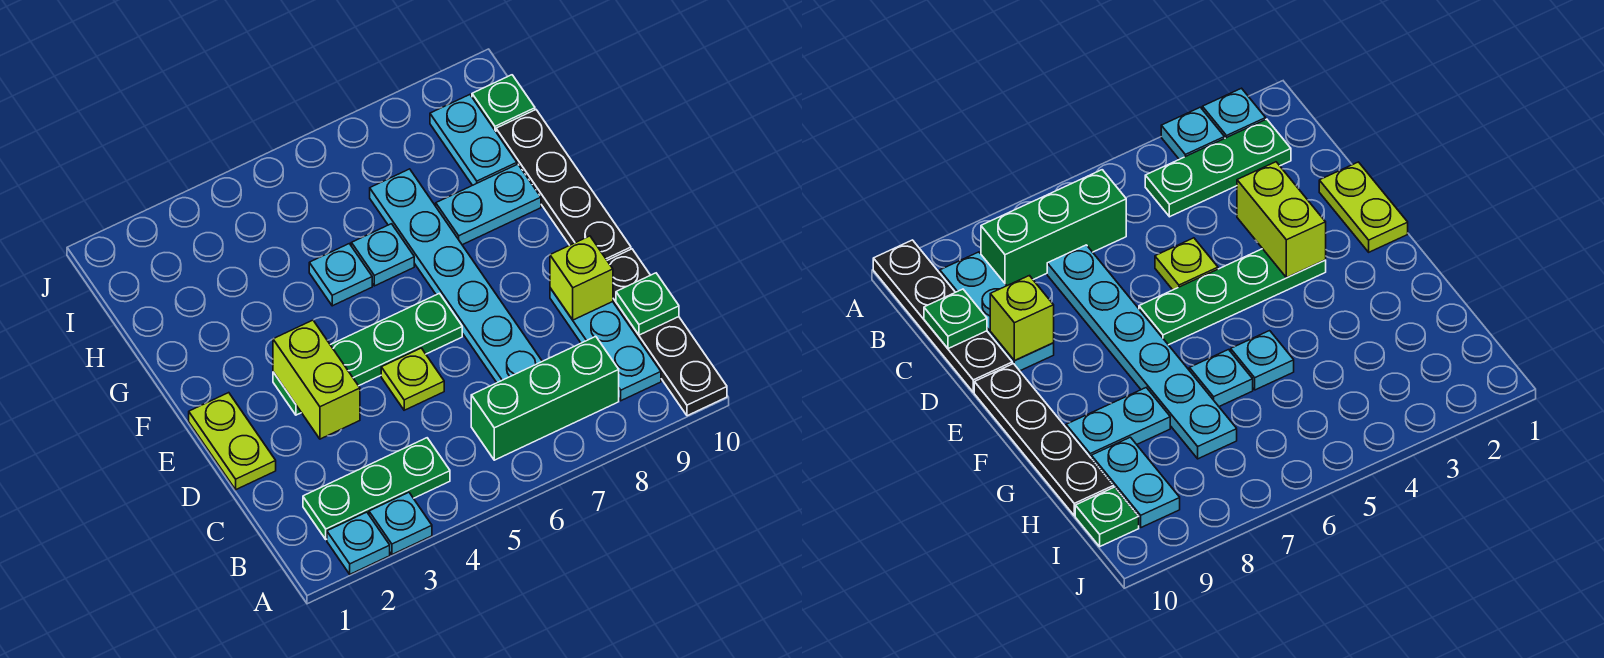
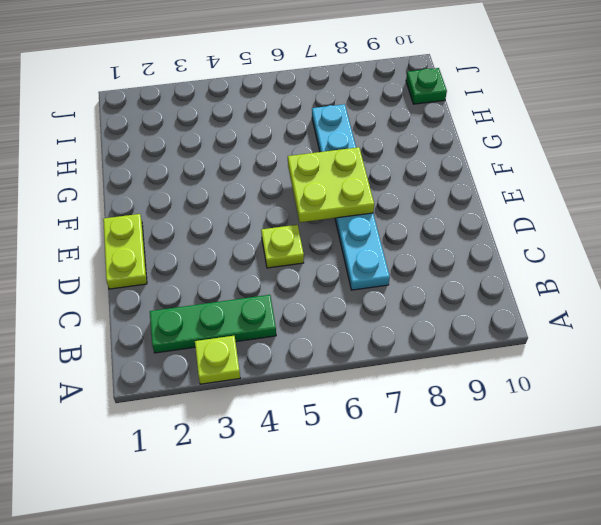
lime 1x1 plate [195,336,240,384] -> cyan 1x1 plate [369,492,432,554]
lime 2x2 plate [288,147,374,222] -> none
none -> cyan 1x1 plate [327,512,390,574]
none -> black 1x4 plate [607,249,727,416]
none -> green 1x3 brick [471,336,619,460]

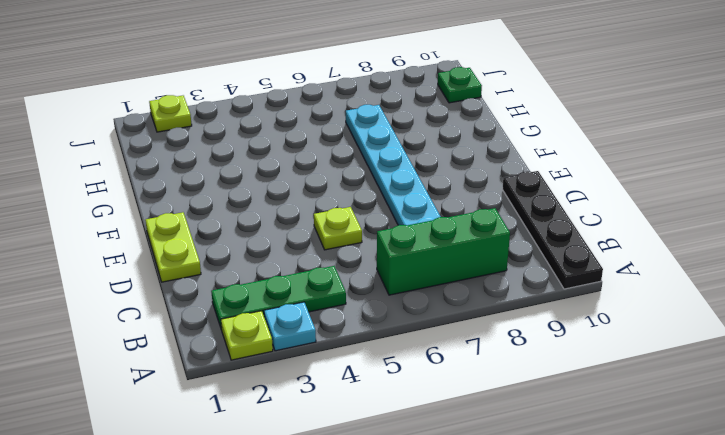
lime 1x1 plate [221,311,273,360] -> cyan 1x1 plate [327,512,390,574]
lime 1x1 plate [149,95,192,132] -> none
none -> cyan 1x3 plate [550,288,661,401]
none -> green 1x4 plate [273,293,462,415]
none -> black 1x4 plate [496,110,631,260]

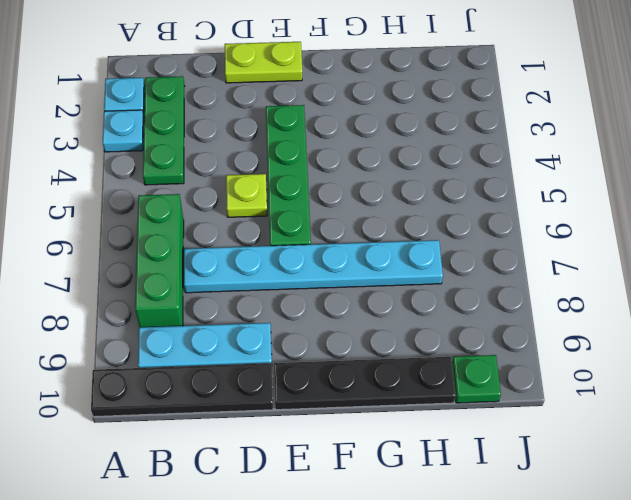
none -> cyan 1x1 plate [309,244,372,306]
none -> cyan 1x1 plate [351,224,414,286]
none -> cyan 1x2 plate [436,164,541,245]

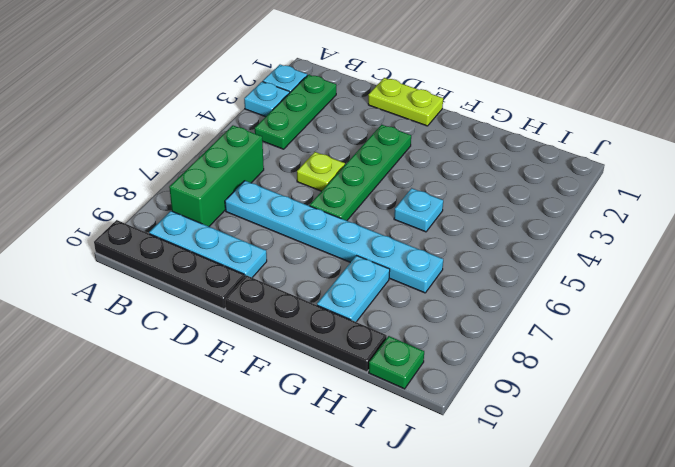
none -> cyan 1x1 plate [351,224,414,286]
none -> cyan 1x2 plate [430,95,517,185]
none -> green 1x1 plate [616,273,679,335]

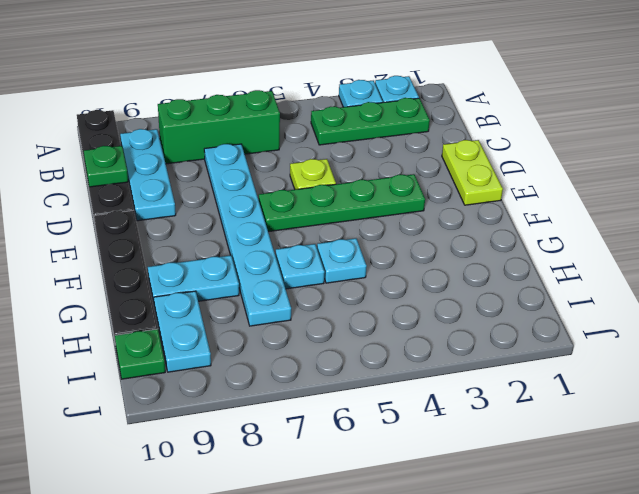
none -> lime 1x2 brick [273,320,360,439]
none -> lime 1x1 brick [550,236,613,320]

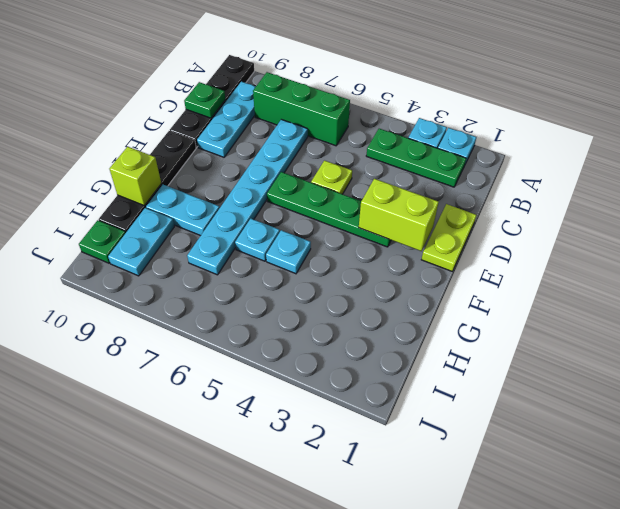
lime 1x2 brick [359,179,439,251] -> lime 1x2 brick turned to [273,320,360,439]
lime 1x1 brick [110,147,161,206] -> lime 1x1 brick moved to [550,236,613,320]

